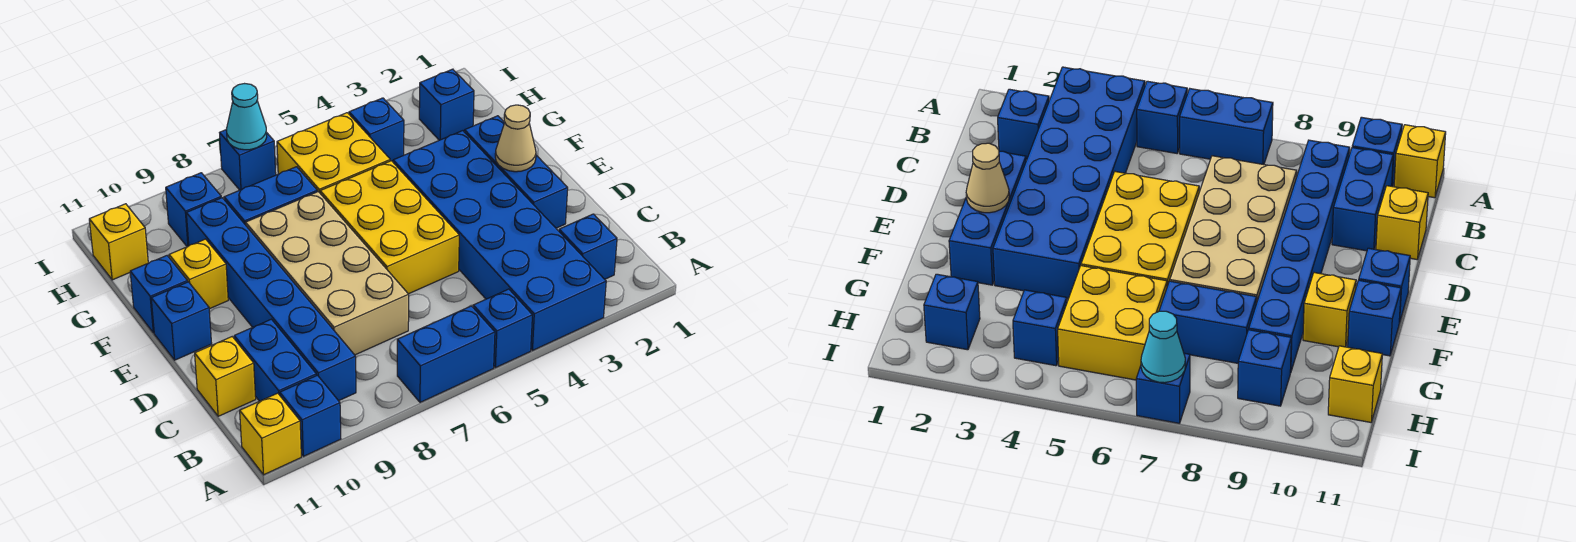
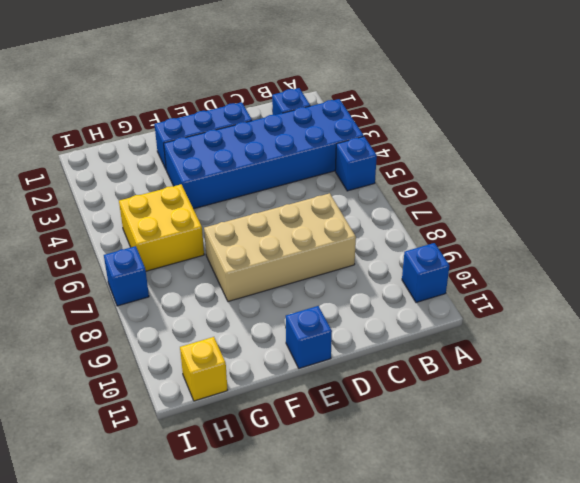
none -> blue 1x2 brick [397,306,495,402]
none -> yellow 1x1 brick [240,393,301,475]
none -> blue 1x6 brick [186,198,356,401]

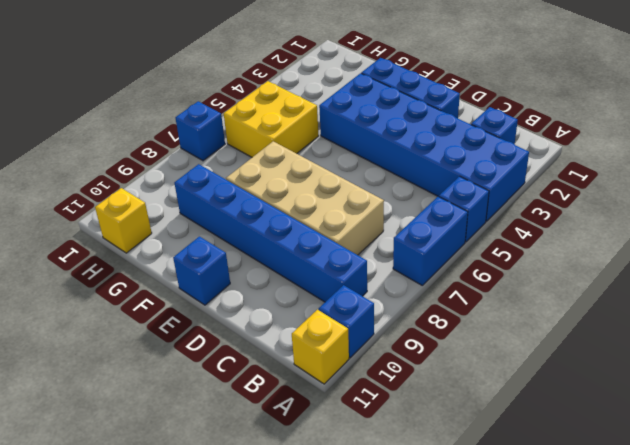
none -> blue 1x2 brick [234,319,316,401]
none -> yellow 1x1 brick [195,337,256,416]
none -> yellow 2x3 brick [320,161,459,294]

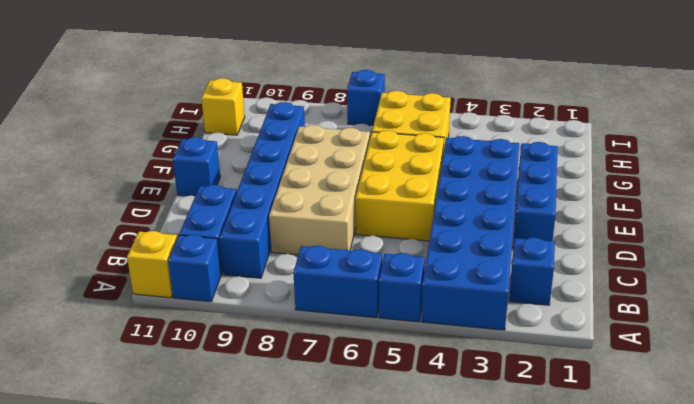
none -> yellow 1x1 brick [195,337,256,416]
none -> yellow 1x1 brick [169,239,228,309]
none -> blue 1x1 brick [130,256,188,333]

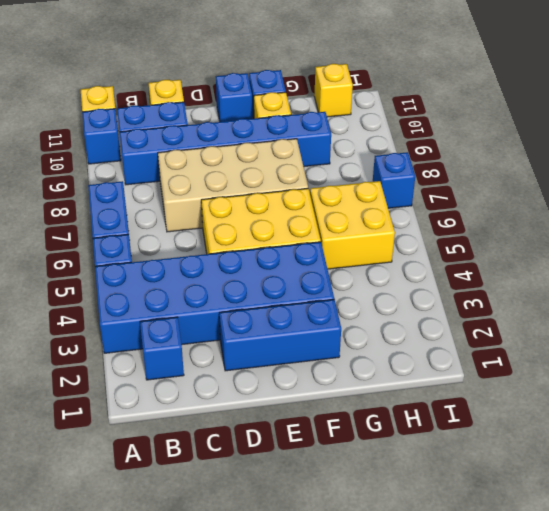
none -> blue 1x2 brick [224,167,317,225]
none -> blue 1x1 brick [419,69,474,140]
none -> blue 1x1 brick [349,98,404,162]

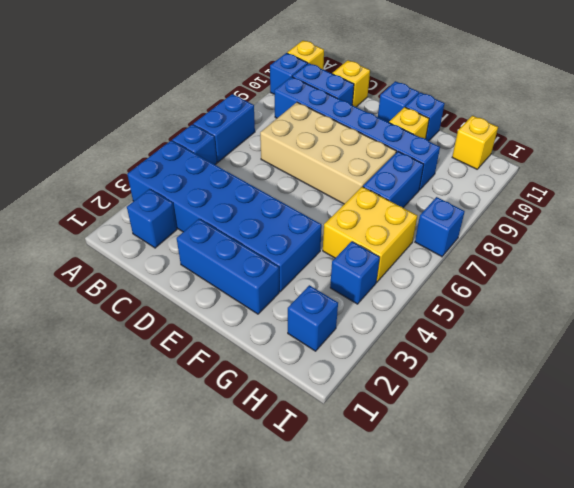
none -> yellow 2x3 brick [320,161,459,294]
none -> blue 1x1 brick [166,173,221,247]
none -> tan 1x1 cone [495,105,536,172]

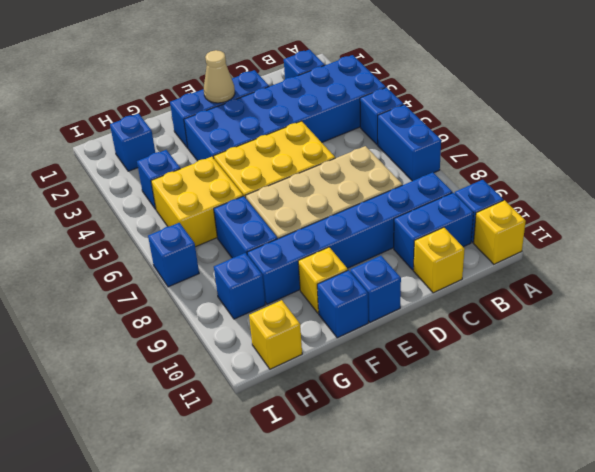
none -> cyan 1x1 cone [226,84,267,150]

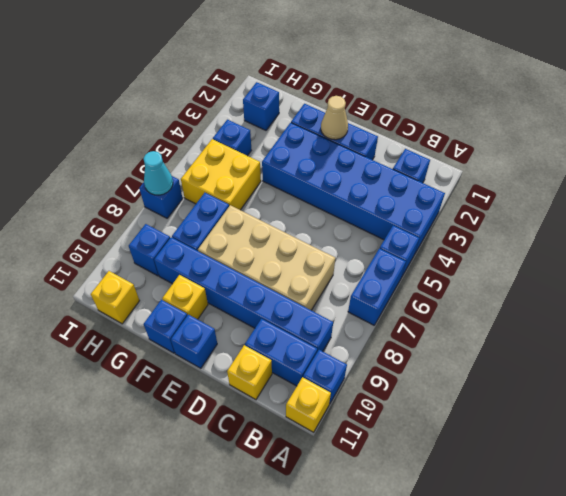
none -> yellow 2x3 brick [320,161,459,294]

